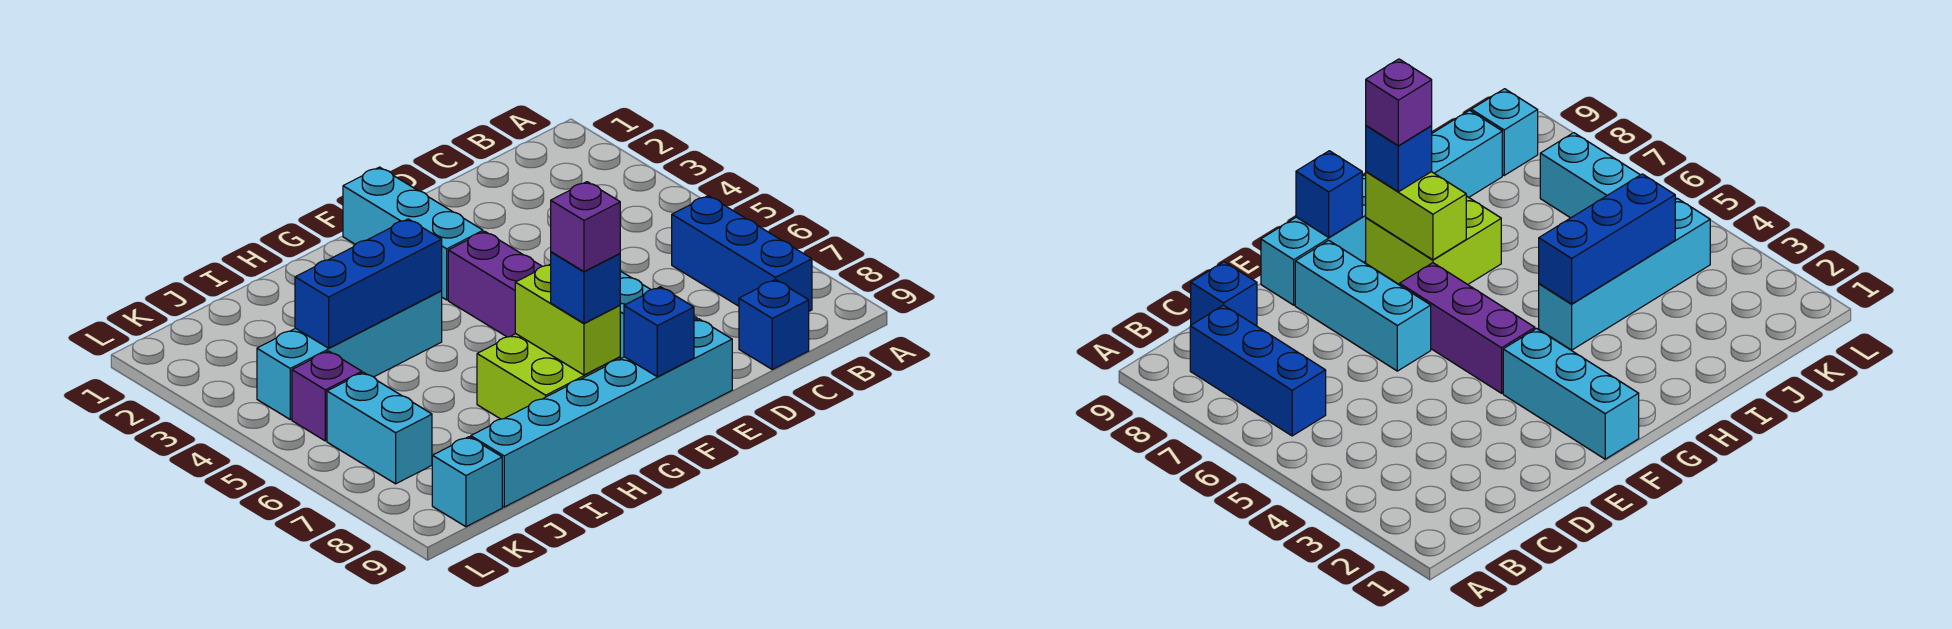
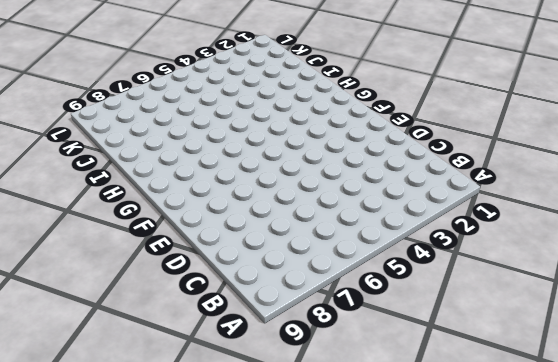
none -> blue 1x3 brick [672,196,812,311]
none -> blue 1x1 brick [739,280,809,369]
none -> cyan 1x3 brick [1295,240,1431,371]

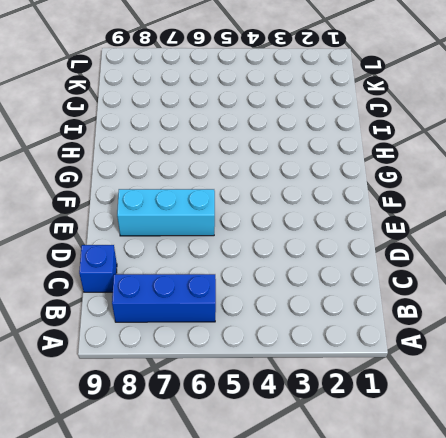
none -> cyan 1x6 brick [471,319,732,507]
none -> cyan 1x3 brick [343,167,483,300]
none -> purple 1x3 brick [448,231,542,337]

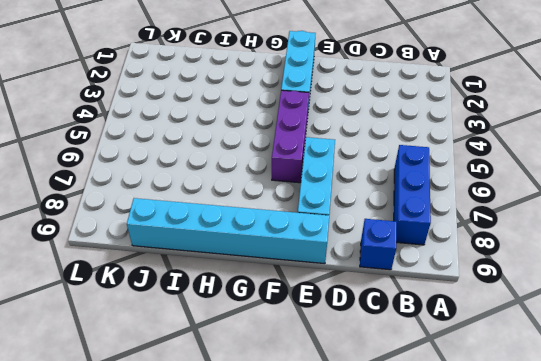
none -> lime 2x2 brick [477,334,620,419]
none -> cyan 1x4 brick [257,291,442,419]
none -> purple 1x1 brick [292,351,362,441]

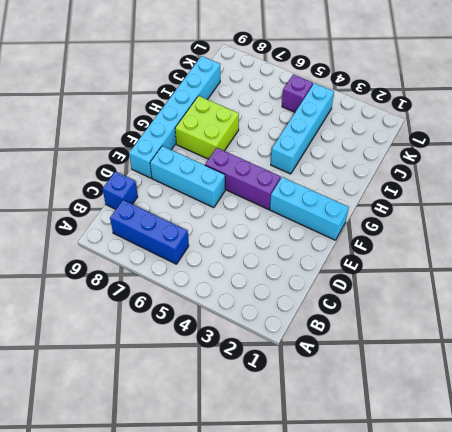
none -> cyan 1x2 brick [327,372,432,484]
none -> cyan 1x1 brick [432,437,502,527]
none -> blue 1x1 brick [624,287,694,377]

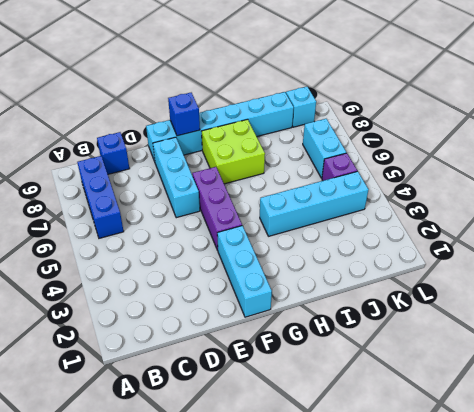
none -> lime 1x2 brick [515,264,620,375]
none -> blue 1x3 brick [295,219,442,348]
none -> blue 1x1 brick [551,252,620,323]

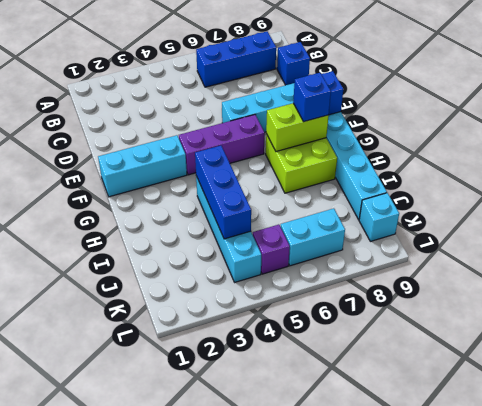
none -> purple 1x1 brick [551,182,620,272]

